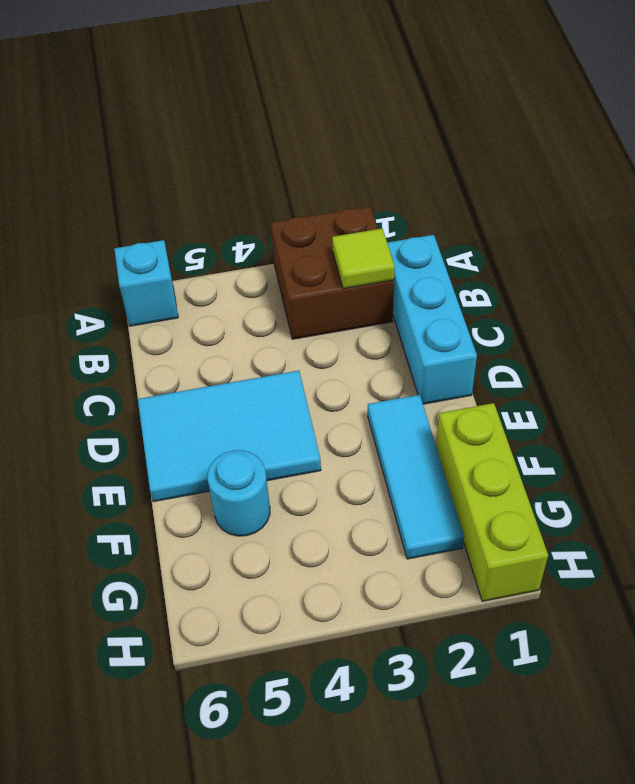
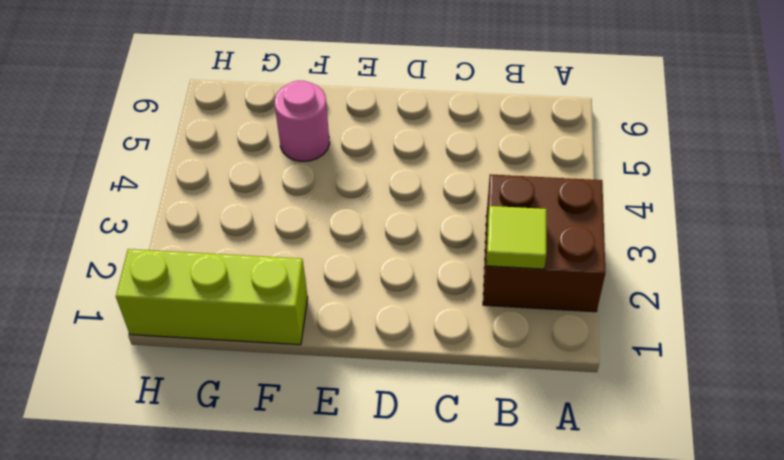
pink 1x1 round brick [274,81,330,162] -> cyan 1x1 round brick [208,450,270,536]
none -> cyan 1x1 brick [114,240,178,326]
none -> cyan 1x3 brick [387,235,477,404]

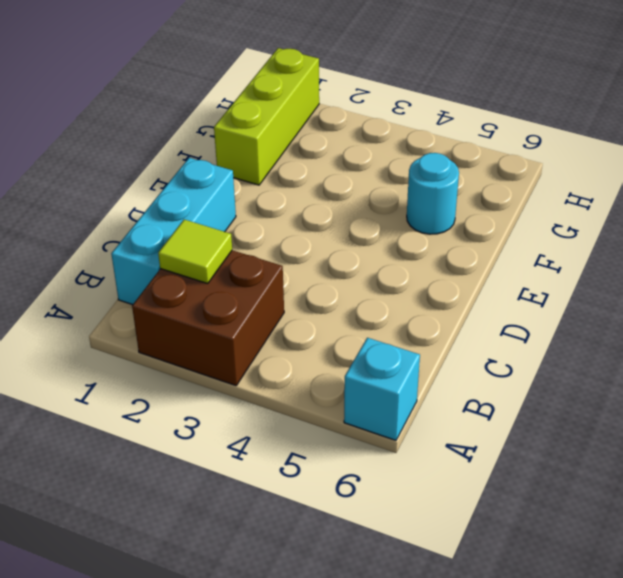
none -> cyan 2x3 tile [138,371,321,502]
none -> cyan 1x3 tile [368,395,464,559]

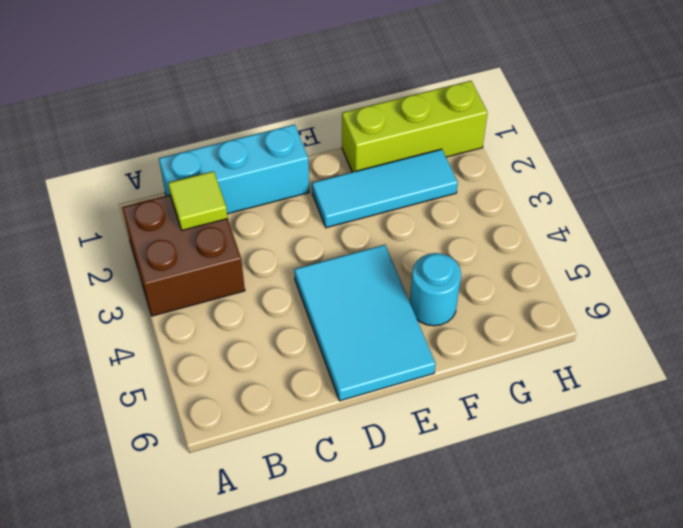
none -> cyan 1x1 brick [114,240,178,326]

